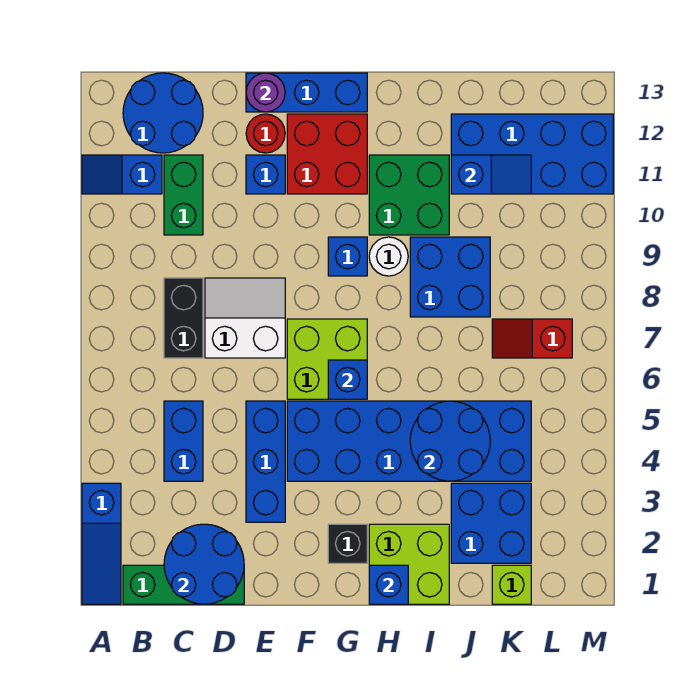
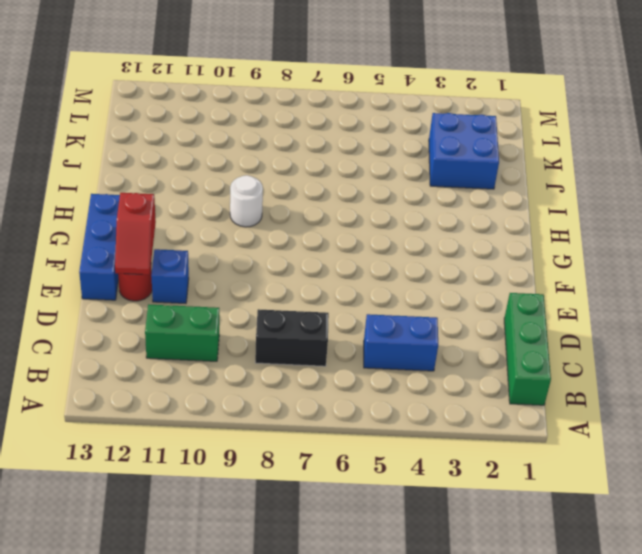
red 1x2 slope [115,193,156,275] -> red 1x2 slope moved to [492,319,572,358]
none -> blue 1x3 slope [82,483,121,604]
none -> blue 1x2 slope [82,155,162,194]
none -> blue 2x2 round brick [123,73,203,153]
none -> white 2x2 slope [205,278,285,358]

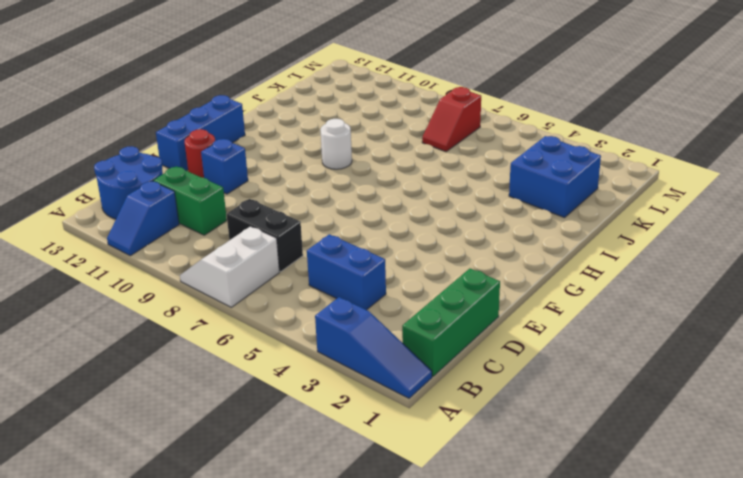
white 2x2 slope [180,226,280,307] -> white 2x2 slope moved to [205,278,285,358]
none -> blue 1x3 brick [246,401,285,522]
none -> blue 2x6 brick [287,401,531,481]
none -> lime 2x2 brick [287,319,367,399]
none -> red 2x2 brick [287,114,367,194]

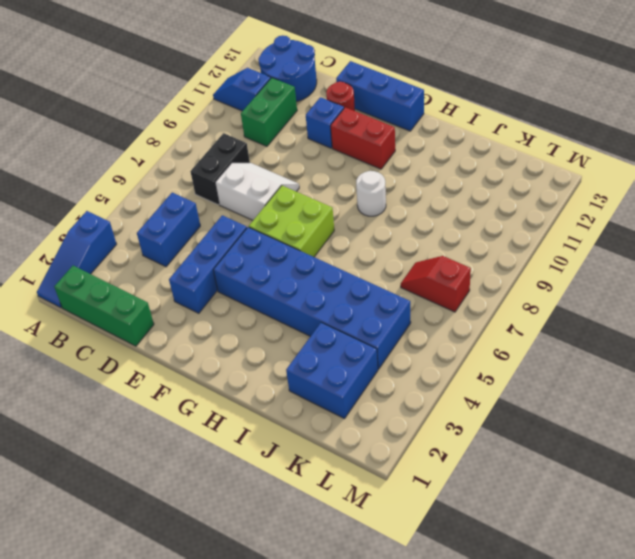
red 1x2 brick [331,107,395,169] -> red 2x2 brick [287,114,367,194]
none -> black 1x1 brick [328,524,367,563]
none -> blue 1x1 brick [328,237,367,276]
none -> lime 2x2 brick [369,524,449,604]
none -> green 2x2 brick [369,155,449,235]

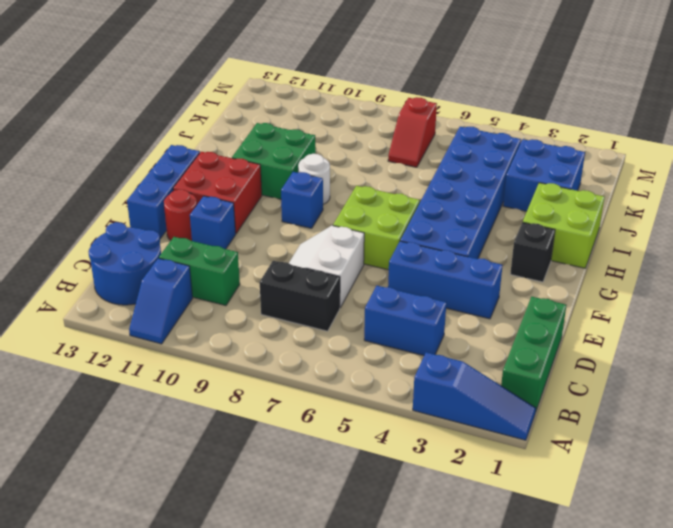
none -> blue 2x2 brick [410,237,490,317]
none -> blue 2x4 brick [451,114,613,194]
none -> lime 1x1 brick [492,565,531,604]
none -> blue 2x2 round brick [164,524,244,604]

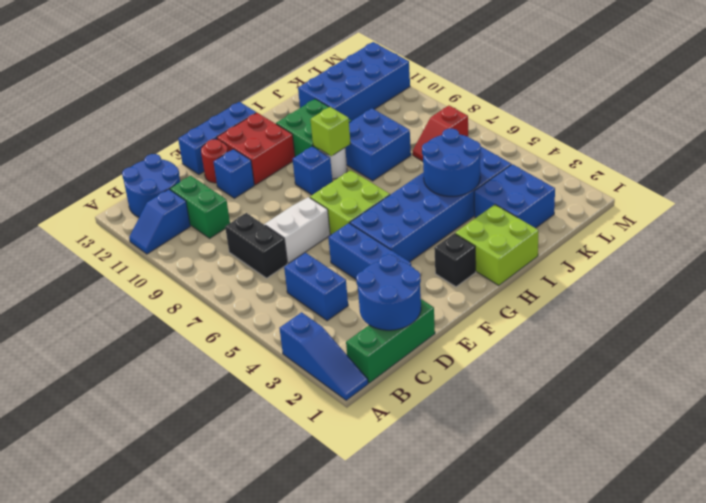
lime 1x1 brick [310,107,351,156] -> lime 1x1 brick moved to [492,565,531,604]
none -> purple 1x1 round brick [246,73,285,112]
none -> blue 1x1 brick [328,360,367,399]
none -> blue 1x1 brick [369,565,408,604]
none -> blue 1x2 slope [451,155,531,194]

